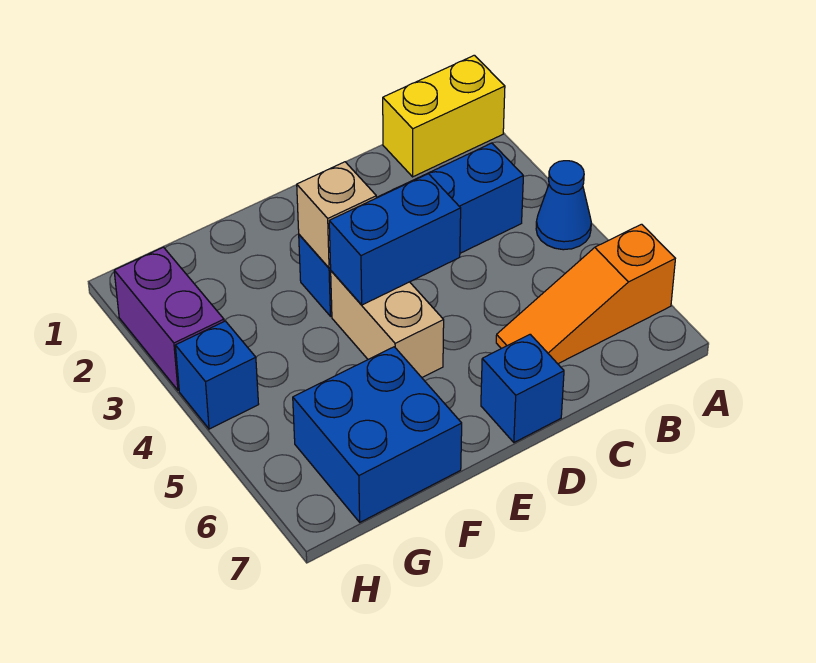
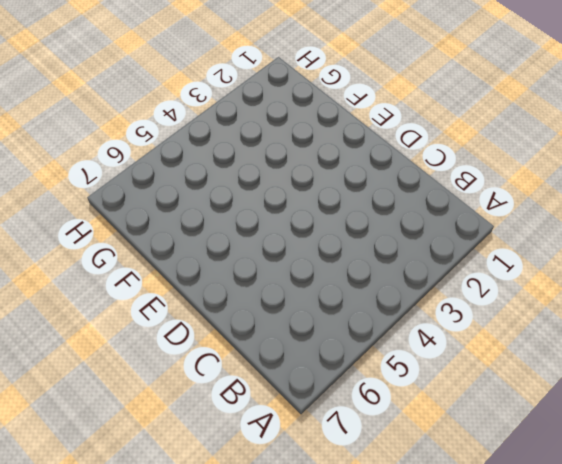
none -> yellow 1x2 brick [383,55,505,177]
none -> blue 1x1 cone [536,161,591,250]

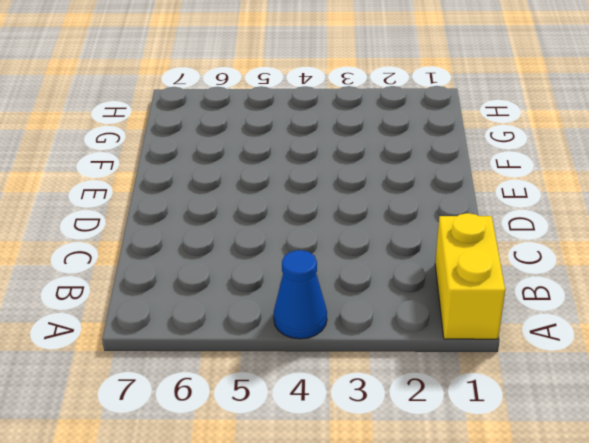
none -> orange 1x3 slope [496,224,675,364]
none -> blue 1x4 brick [299,143,523,316]

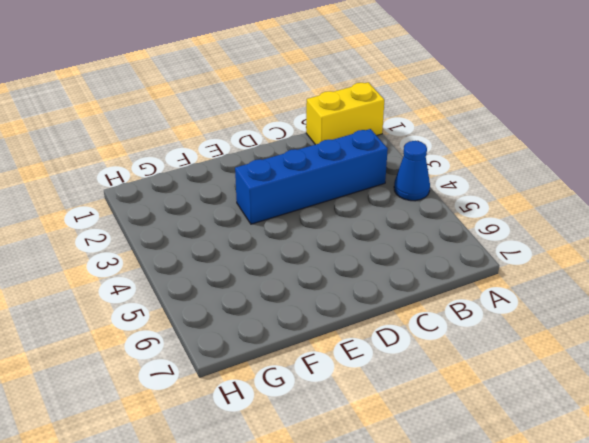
none -> orange 1x3 slope [496,224,675,364]
none -> blue 1x1 brick [481,334,564,442]

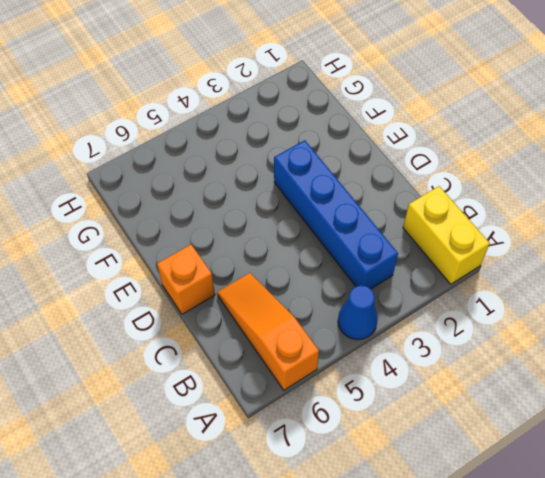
orange 1x1 brick [157,245,215,314] -> blue 1x1 brick [481,334,564,442]
none -> tan 1x2 brick [331,271,444,377]
none -> blue 2x2 brick [293,347,462,522]

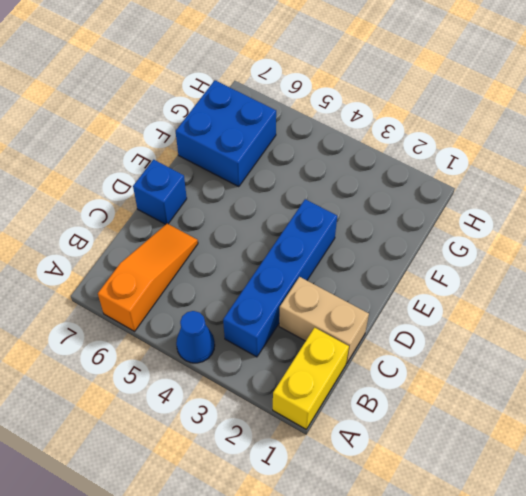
tan 1x2 brick [279,277,369,363] -> tan 1x2 brick moved to [331,271,444,377]
none -> purple 1x2 brick [114,247,224,390]
none -> blue 1x1 brick [175,321,259,429]

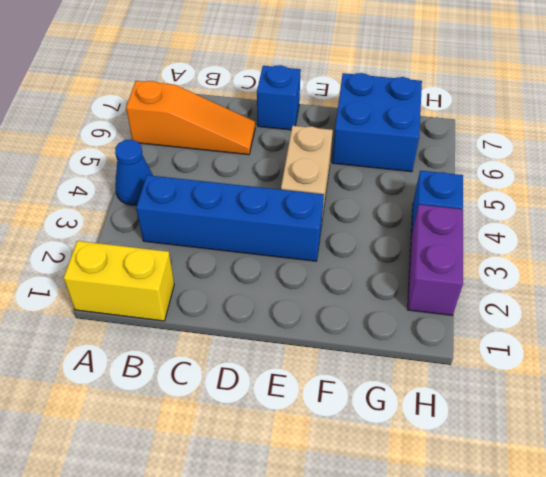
none -> blue 1x2 brick [329,174,461,305]
none -> tan 1x1 brick [297,162,377,268]

